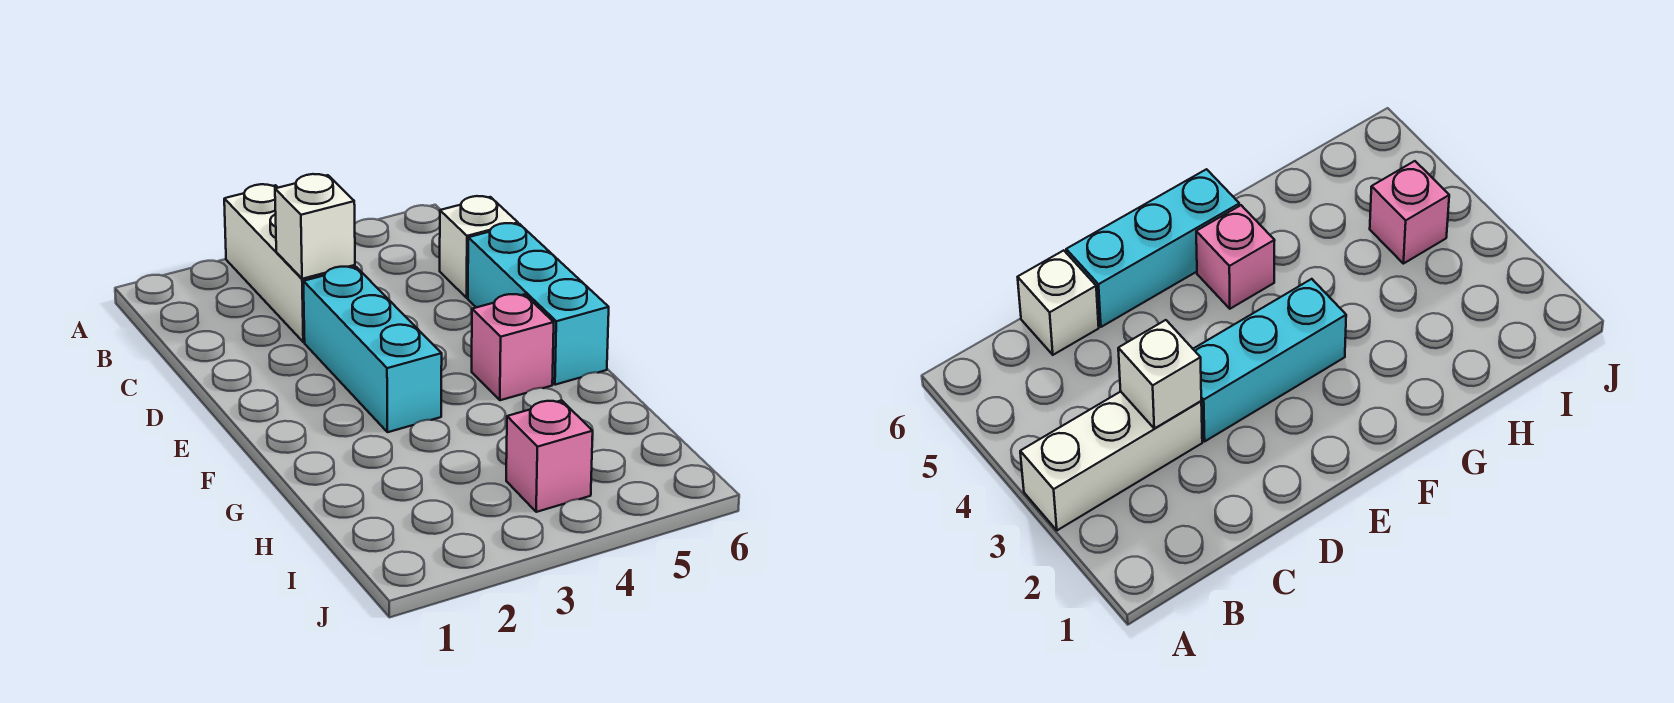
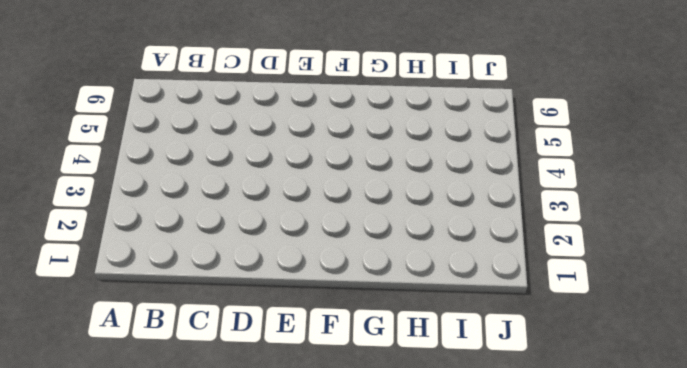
none -> white 1x3 brick [224,184,355,342]
none -> white 1x1 brick [440,196,518,298]

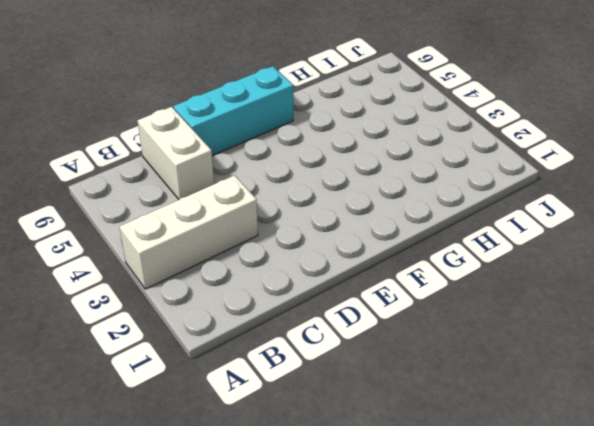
white 1x2 brick [138,107,214,199] -> white 1x1 brick [440,196,518,298]
none -> cyan 1x3 brick [303,267,442,432]
none -> pink 1x1 brick [472,294,554,400]

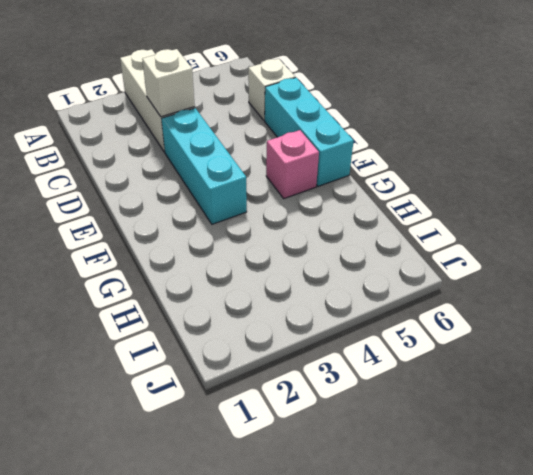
none -> pink 1x1 brick [506,400,593,512]

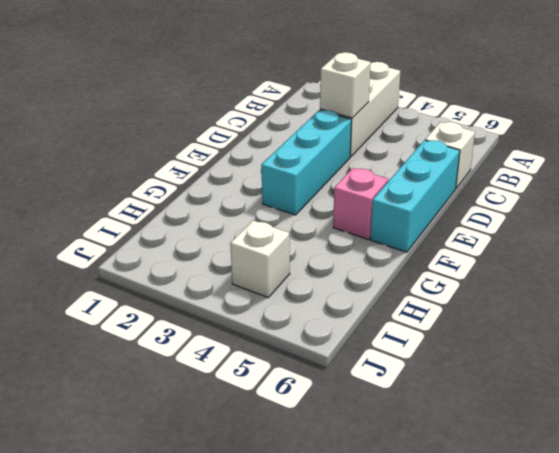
white 1x1 brick [230,220,290,297] -> pink 1x1 brick [506,400,593,512]

